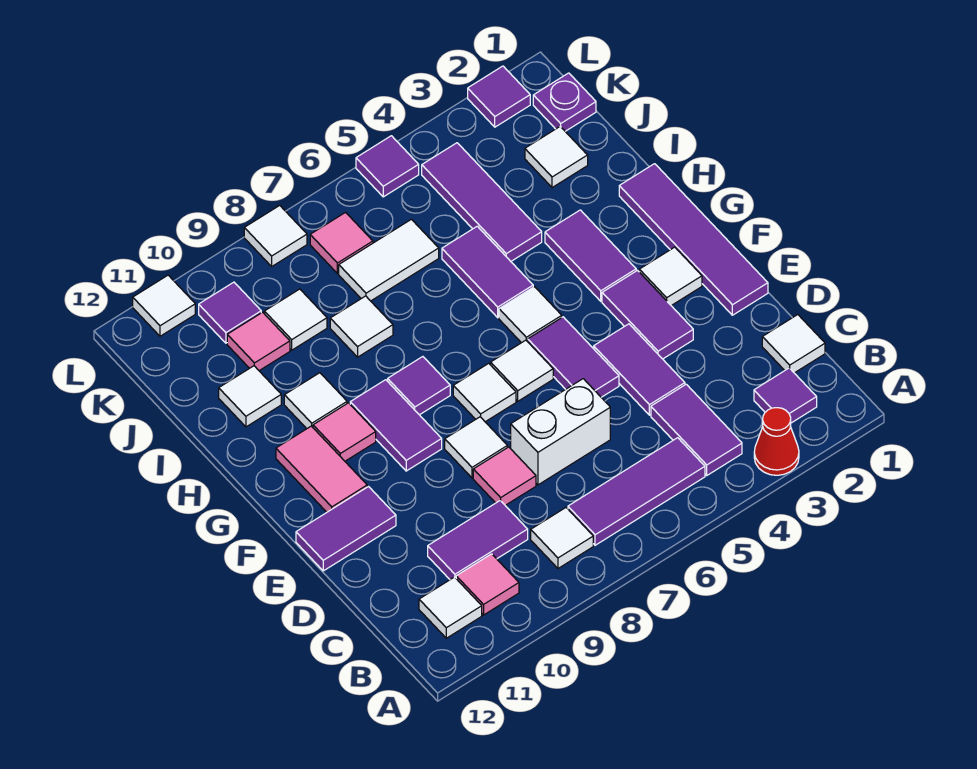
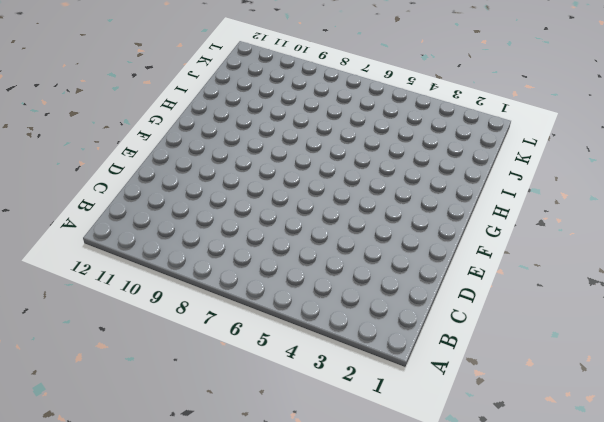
none -> red 1x1 cone [754,408,799,475]
none -> purple 1x1 tile [754,368,817,423]
none -> purple 1x2 tile [651,384,742,475]
none -> purple 1x3 tile [568,438,705,545]

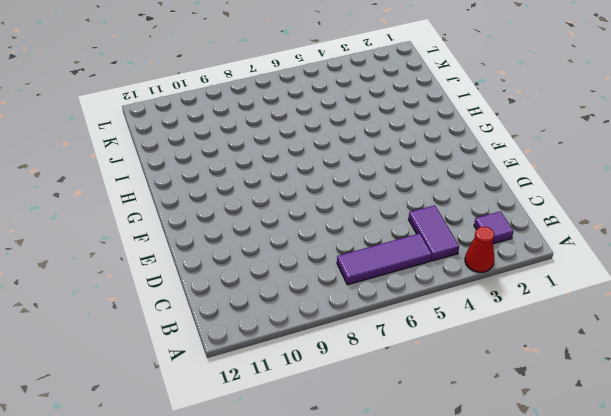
none -> white 1x1 tile [531,508,593,568]
none -> pink 1x1 tile [456,554,519,615]
none -> white 1x1 tile [419,577,482,638]
none -> white 1x1 tile [762,315,825,373]

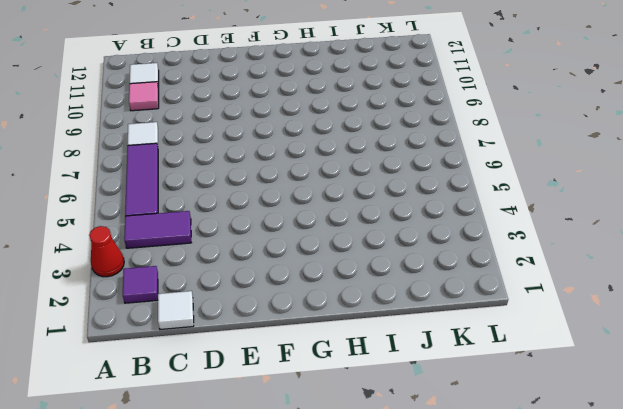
none -> purple 1x2 tile [428,501,528,579]
none -> purple 1x2 tile [594,324,685,415]
none -> white 1x2 brick [511,379,610,485]
none -> pink 1x1 tile [473,447,536,505]

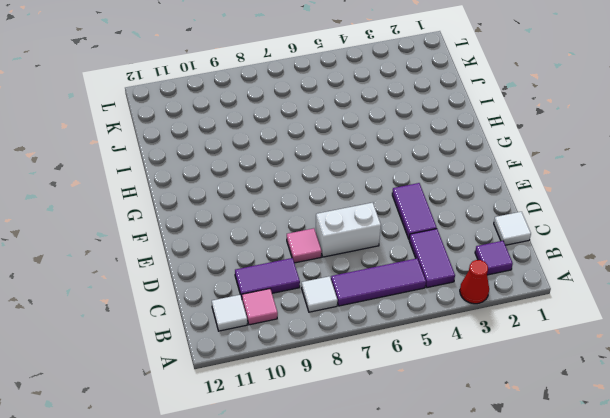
none -> purple 1x4 tile [619,164,768,315]
none -> purple 1x2 tile [602,271,693,359]
none -> purple 1x2 tile [528,317,619,397]
none -> white 1x1 tile [445,417,507,478]

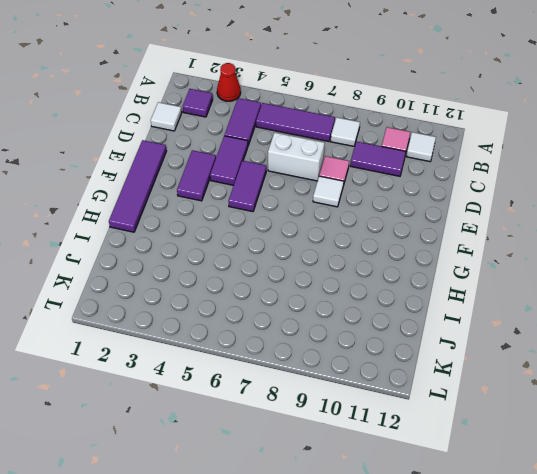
none -> purple 1x2 tile [296,487,396,571]
none -> white 1x1 tile [639,247,702,306]
none -> white 1x1 tile [491,340,553,401]
none -> white 1x1 tile [453,363,516,422]

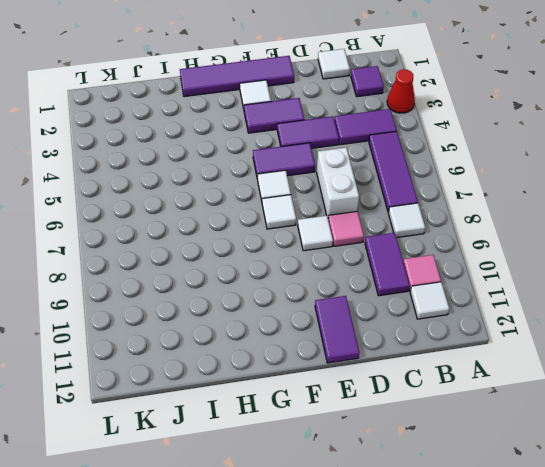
none -> purple 1x2 tile [350,380,442,471]
none -> pink 1x2 tile [276,426,367,512]
none -> purple 1x2 tile [545,210,636,301]
none -> white 1x1 tile [499,287,562,343]

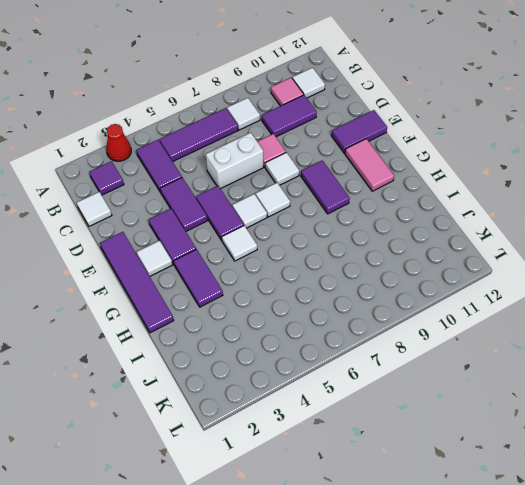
none -> purple 1x1 tile [388,357,450,415]
none -> pink 1x1 tile [313,403,376,461]
none -> purple 1x2 tile [442,226,533,318]
none -> white 1x1 tile [284,373,347,429]

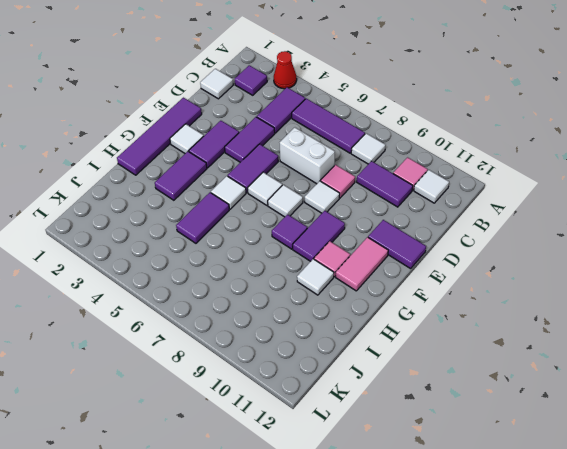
none -> purple 1x3 tile [422,143,542,261]
none -> white 1x1 tile [330,296,393,357]
none -> white 1x1 tile [219,366,281,427]
none -> white 1x1 tile [525,127,588,188]

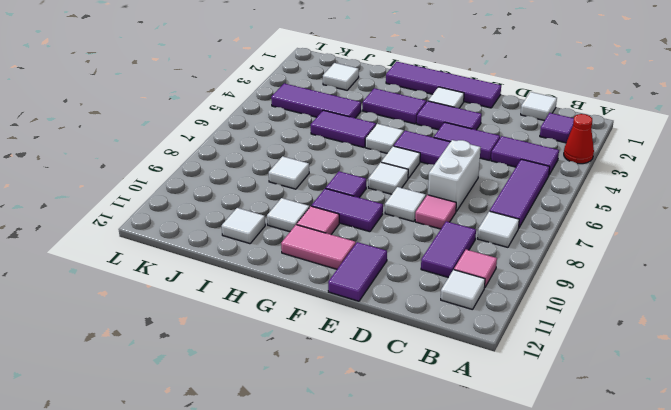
none -> white 1x2 tile [339,219,439,301]
none -> white 1x1 tile [264,289,327,350]
none -> pink 1x1 tile [227,312,290,371]
none -> purple 1x1 plate [533,73,596,131]

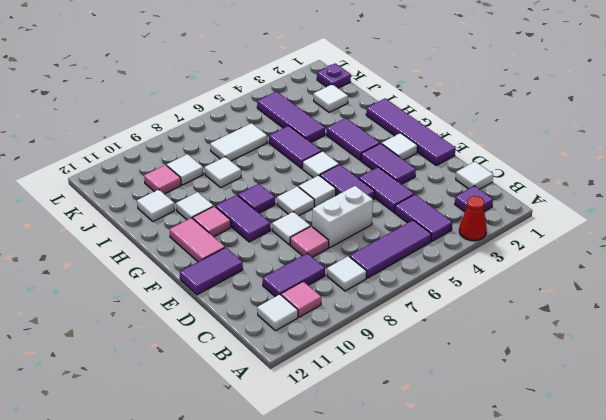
none -> pink 1x1 tile [310,212,373,274]
none -> purple 1x1 tile [199,282,261,343]
none -> purple 1x1 tile [468,66,530,127]
none -> purple 1x1 tile [356,136,419,197]

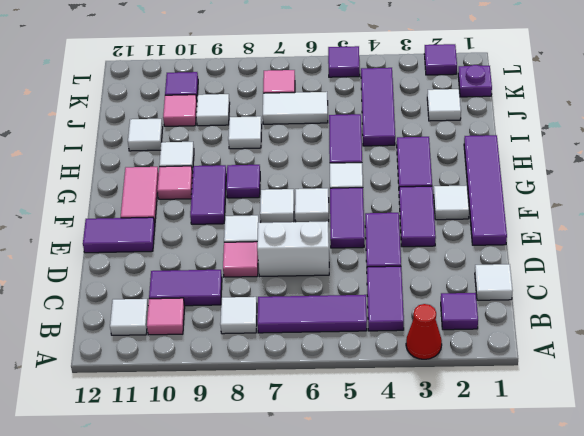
none -> white 1x1 tile [244,205,307,266]
none -> white 1x1 tile [133,275,195,336]

